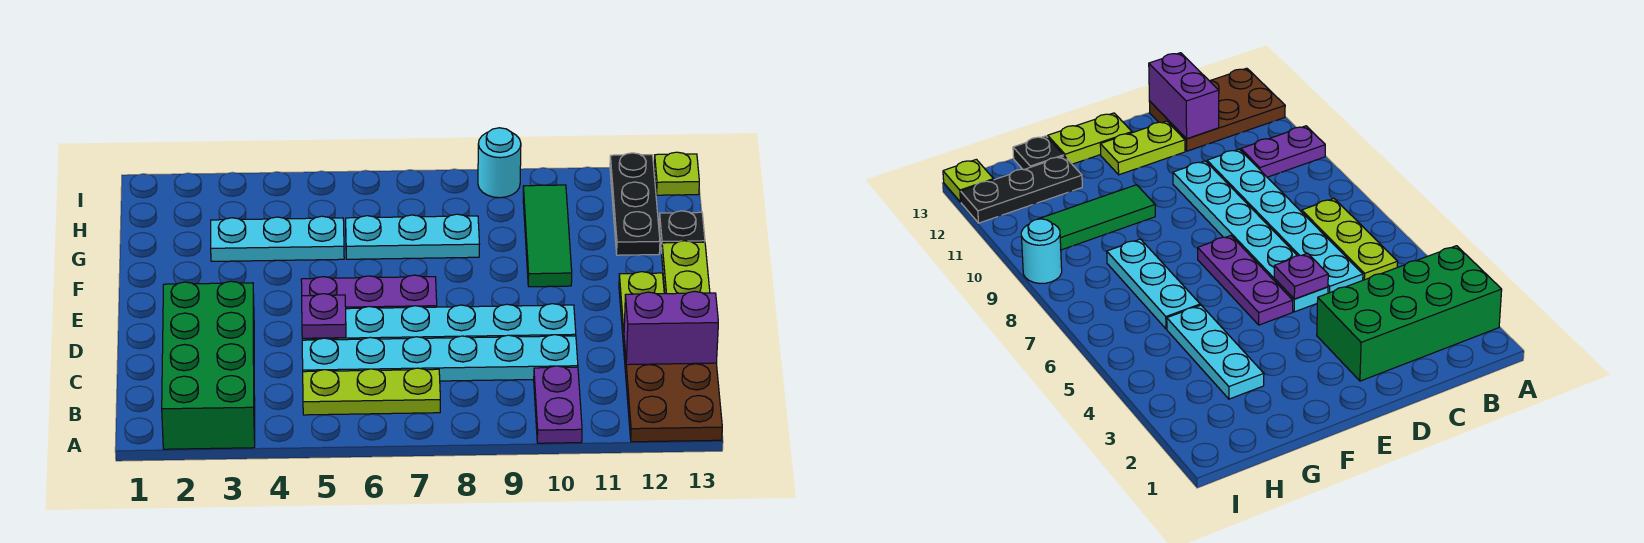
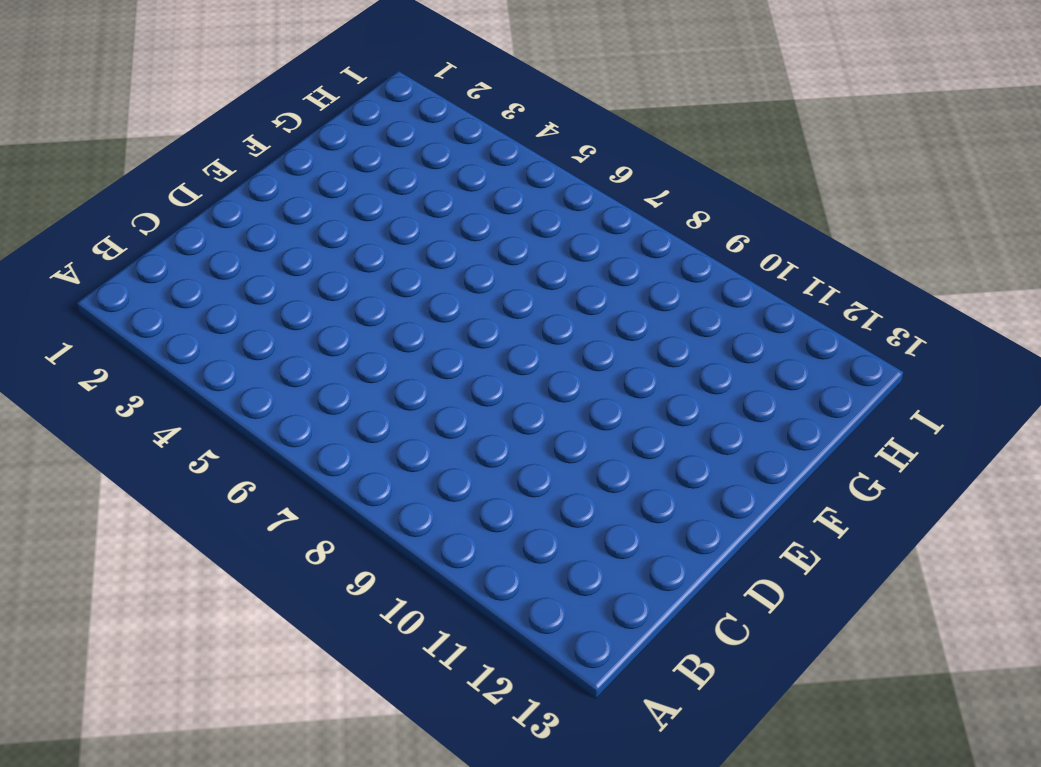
none -> green 2x4 brick [162,281,255,449]
none -> purple 1x2 plate [534,366,582,443]
none -> brown 2x3 plate [624,341,722,442]

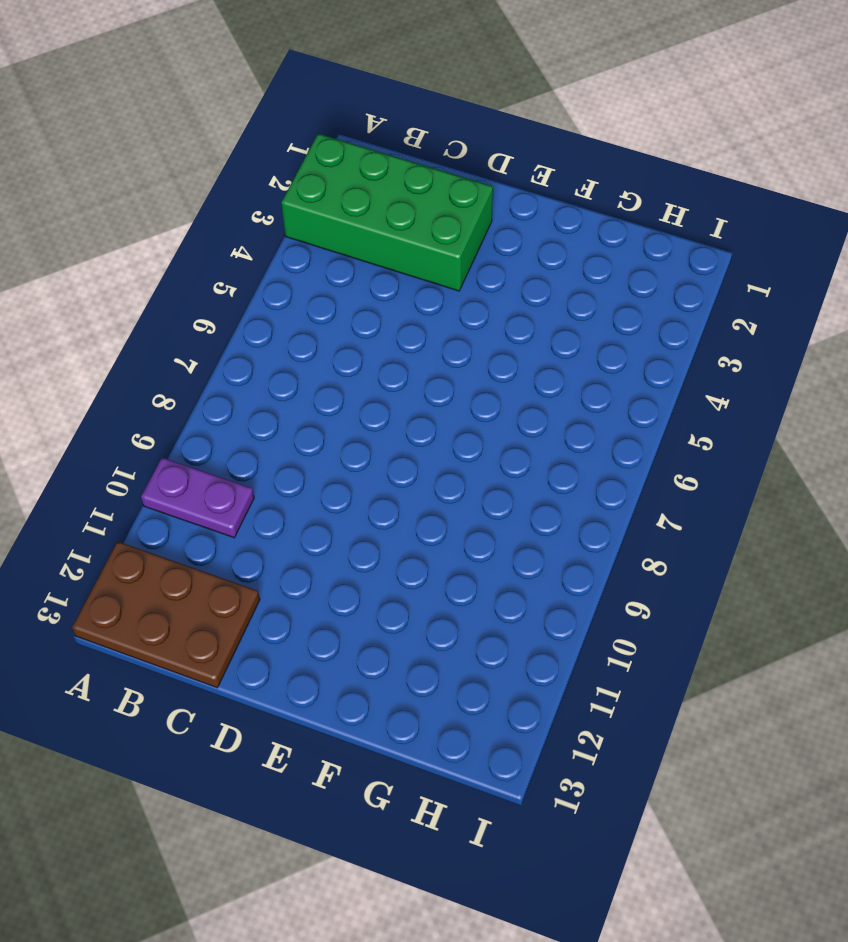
none -> lime 1x3 plate [303,368,440,415]
none -> cyan 1x6 plate [302,335,578,381]
none -> cyan 1x6 plate [302,304,576,340]

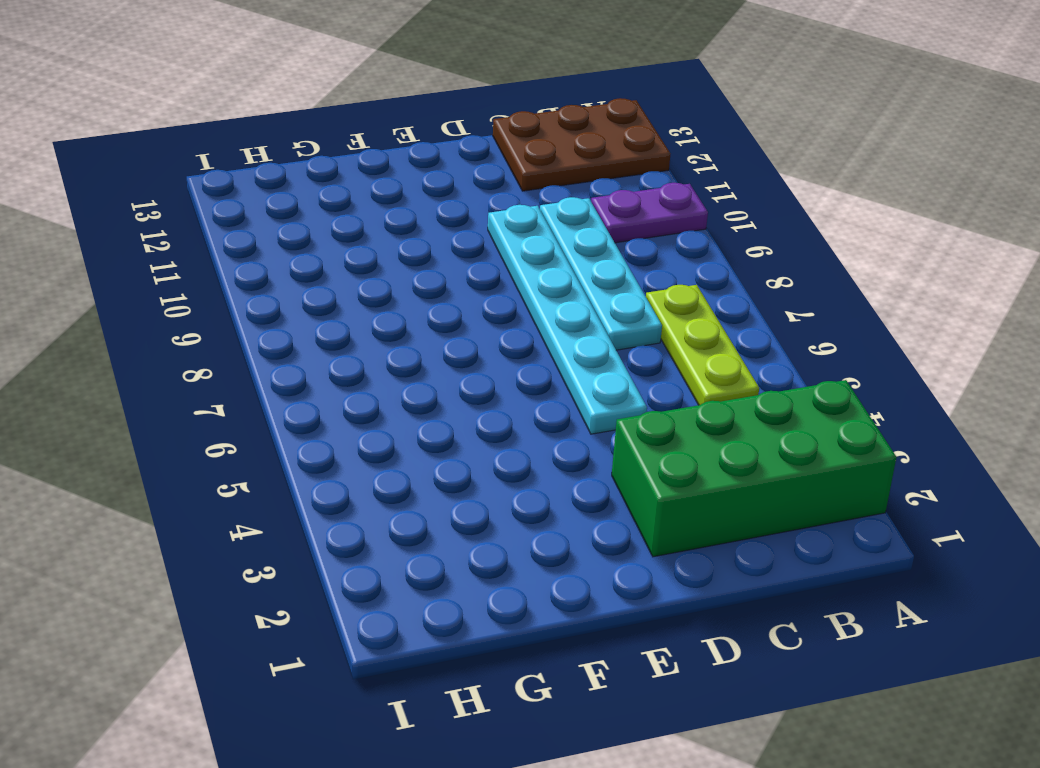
cyan 1x4 plate [540,197,662,350] -> cyan 1x6 plate [302,335,578,381]
none -> lime 1x2 plate [619,272,664,346]
none -> purple 1x3 plate [301,275,437,309]
none -> lime 1x2 plate [662,241,710,294]

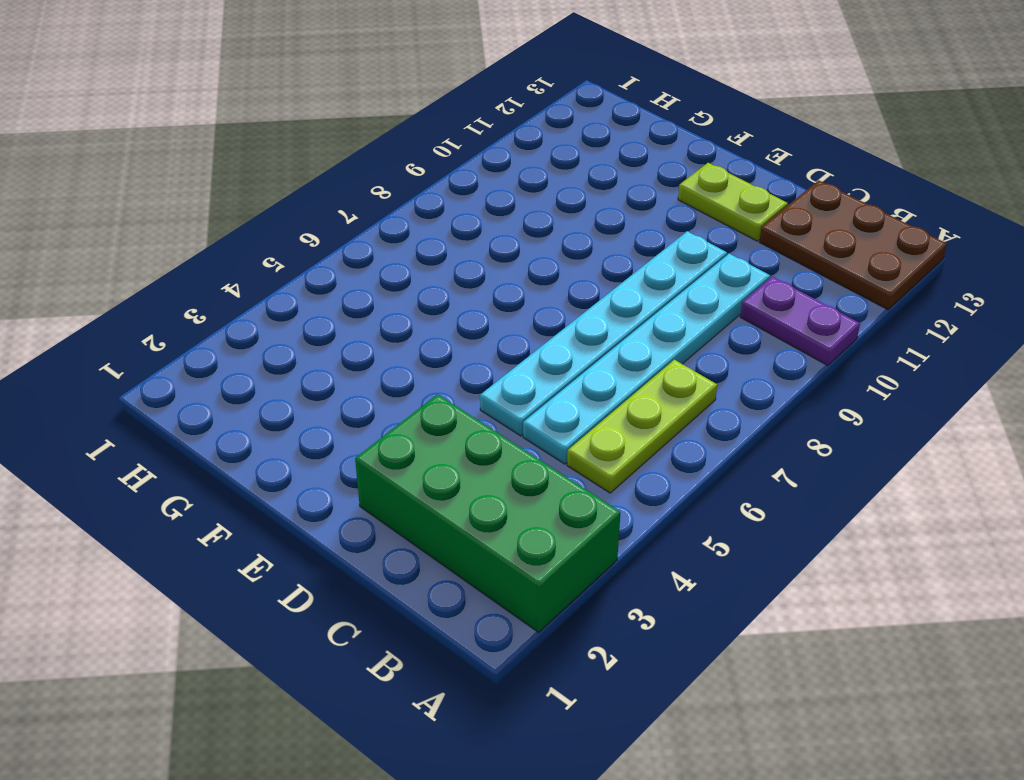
none -> purple 1x3 plate [301,275,437,309]
none -> lime 1x2 plate [662,241,710,294]
none -> green 1x3 tile [523,185,572,287]

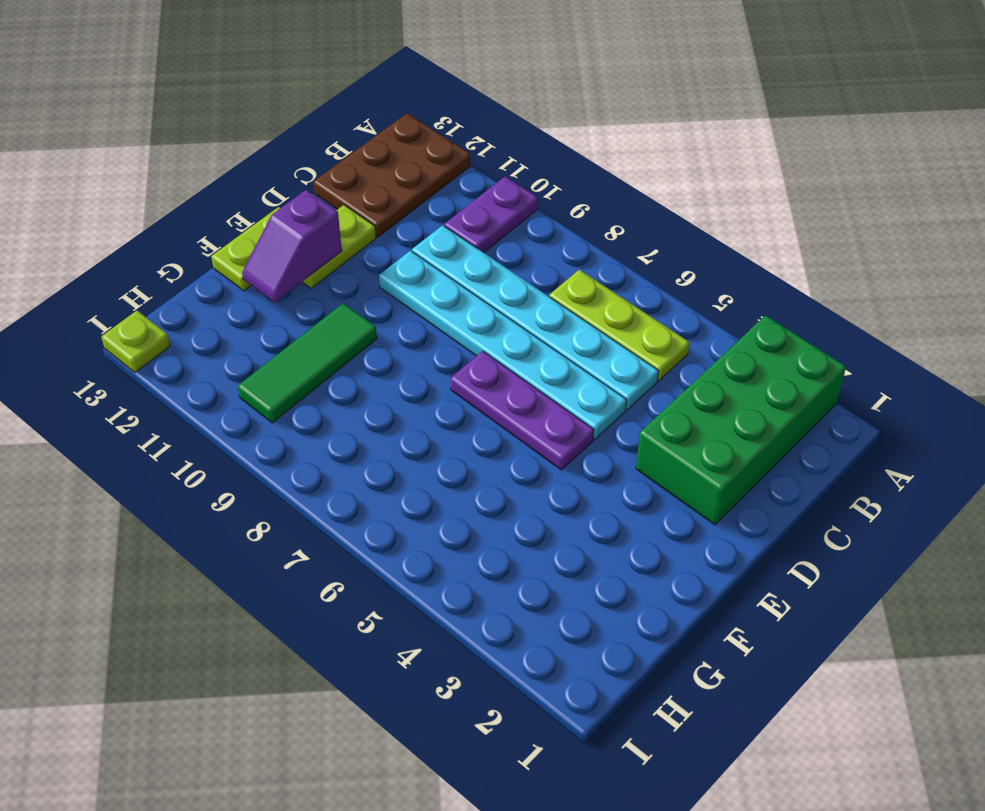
purple 1x2 slope [242,190,342,302] -> none
none -> cyan 1x3 plate [211,216,344,261]
none -> cyan 1x3 plate [346,214,479,259]
none -> black 1x3 plate [610,153,660,255]

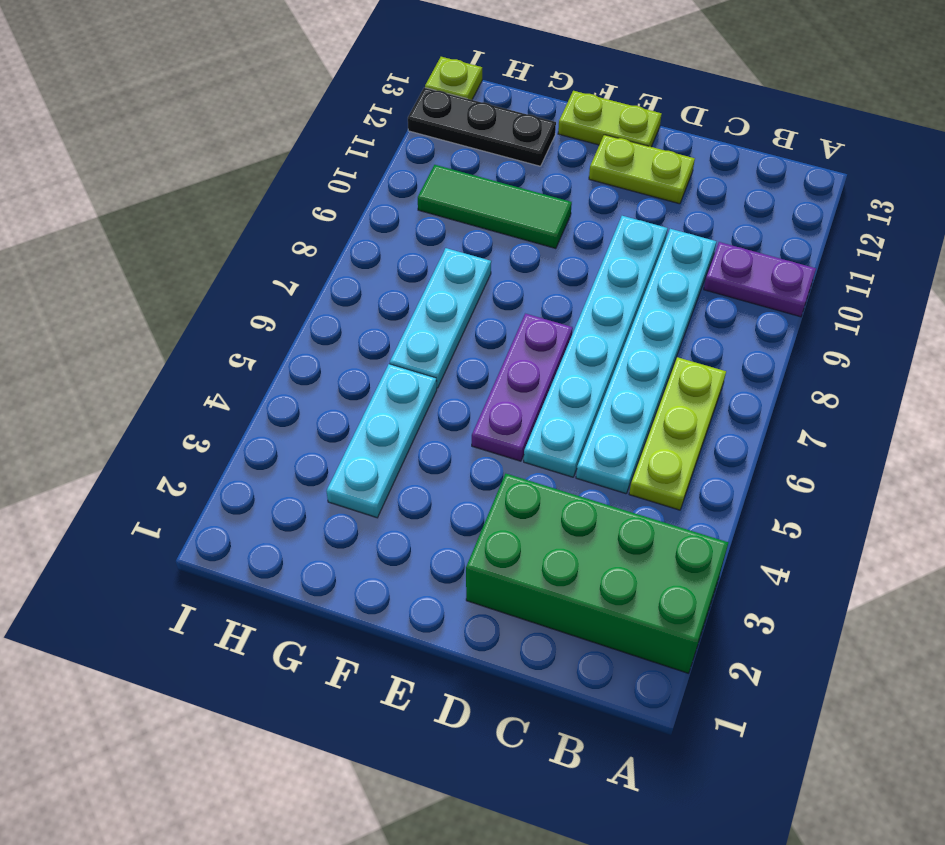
none -> brown 2x3 plate [624,341,722,442]
none -> black 1x1 plate [659,211,705,253]
none -> cyan 1x1 round brick [478,128,521,198]

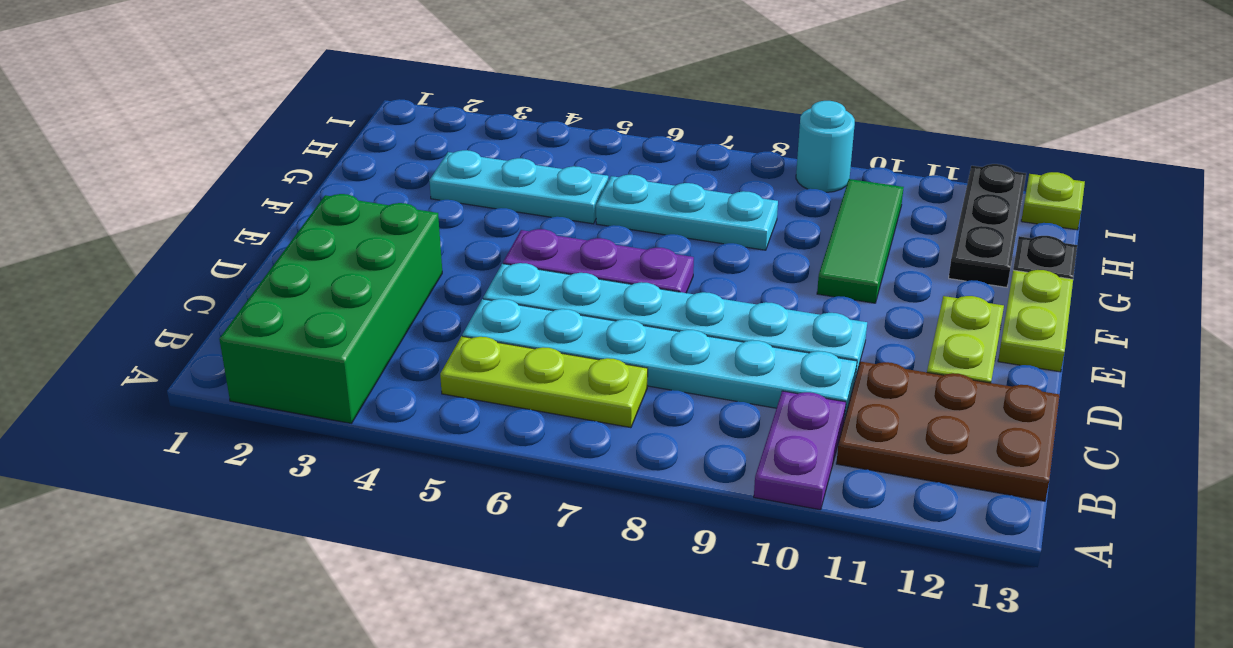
brown 2x3 plate [836,361,1060,501] -> brown 2x3 plate turned to [624,341,722,442]
none -> purple 1x2 brick [624,291,718,365]
none -> purple 1x1 plate [302,294,346,338]

